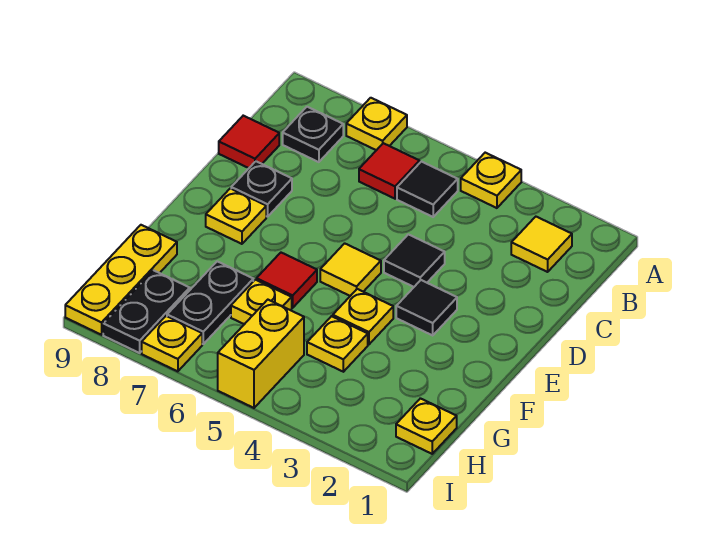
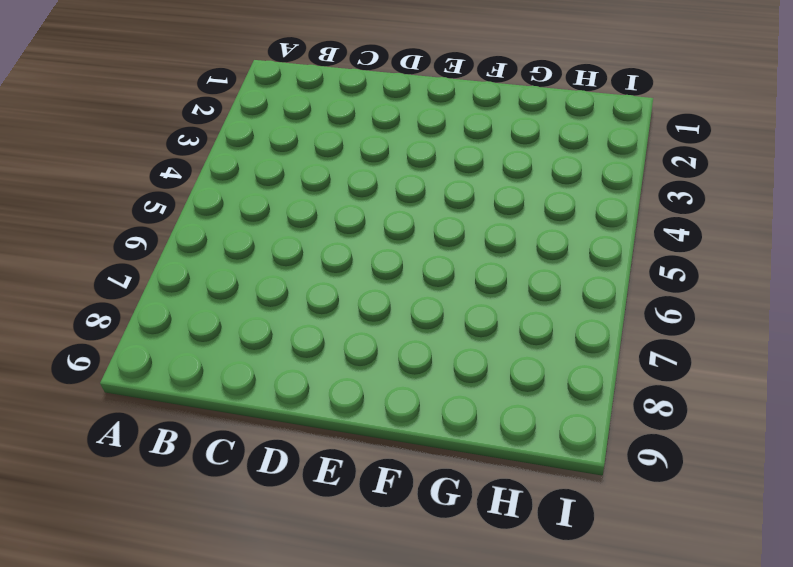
none -> yellow 1x1 plate [461,153,521,208]
none -> yellow 1x1 plate [346,98,407,150]
none -> yellow 1x1 tile [511,217,572,272]

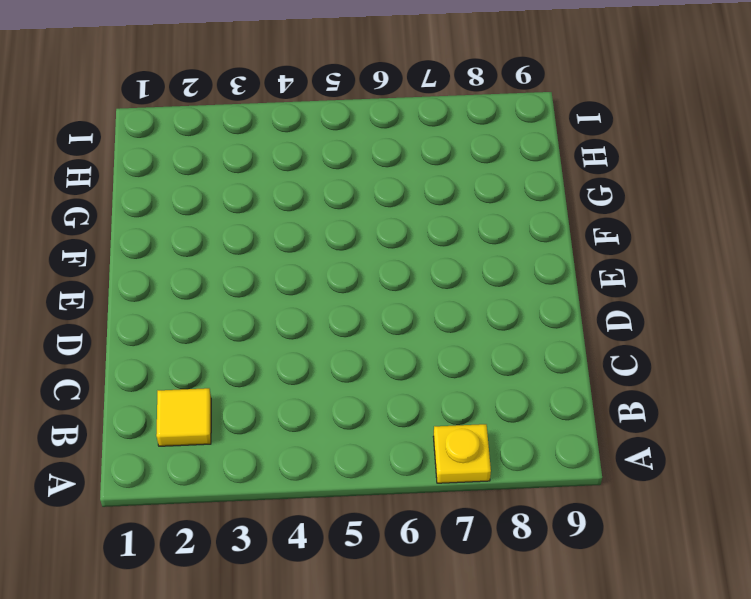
none -> yellow 1x1 plate [461,153,521,208]
none -> black 1x1 tile [397,162,458,217]
none -> red 1x1 tile [359,143,420,199]

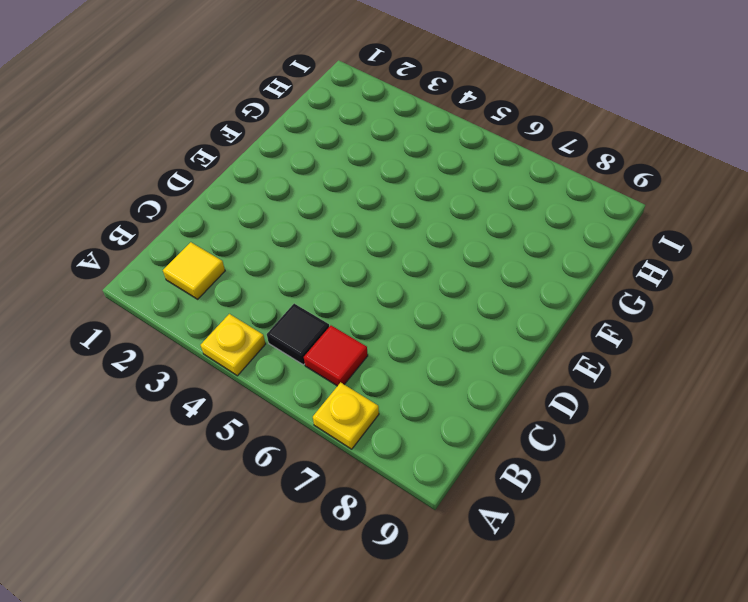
none -> black 1x1 plate [283,107,343,162]
none -> red 1x1 tile [219,116,279,168]
none -> black 1x1 tile [384,234,445,287]

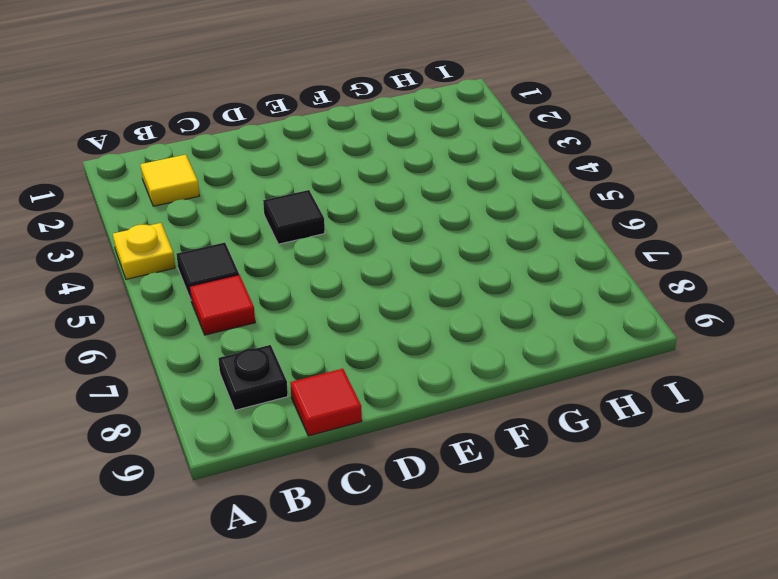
none -> yellow 1x1 plate [346,98,407,150]
none -> black 1x1 plate [231,161,292,217]
none -> black 1x1 tile [396,280,457,335]

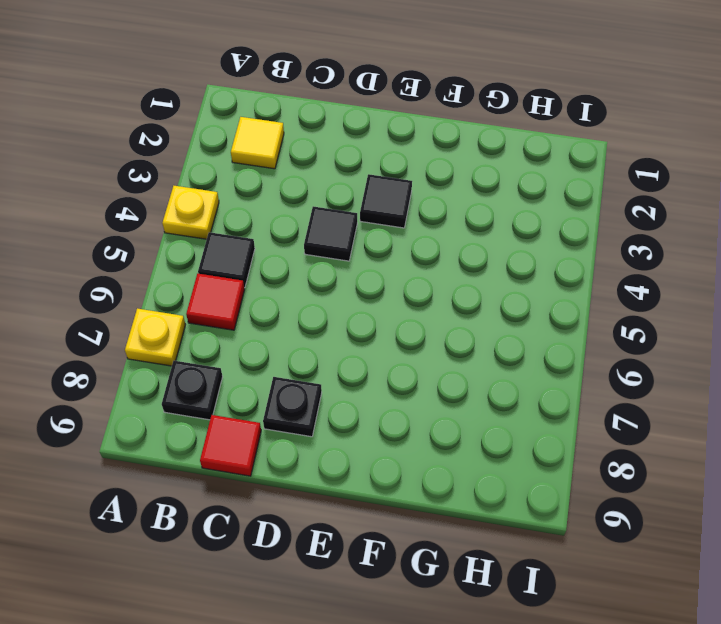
none -> yellow 1x1 tile [320,243,381,296]
none -> yellow 1x1 plate [206,188,266,244]
none -> yellow 1x1 plate [333,289,393,344]

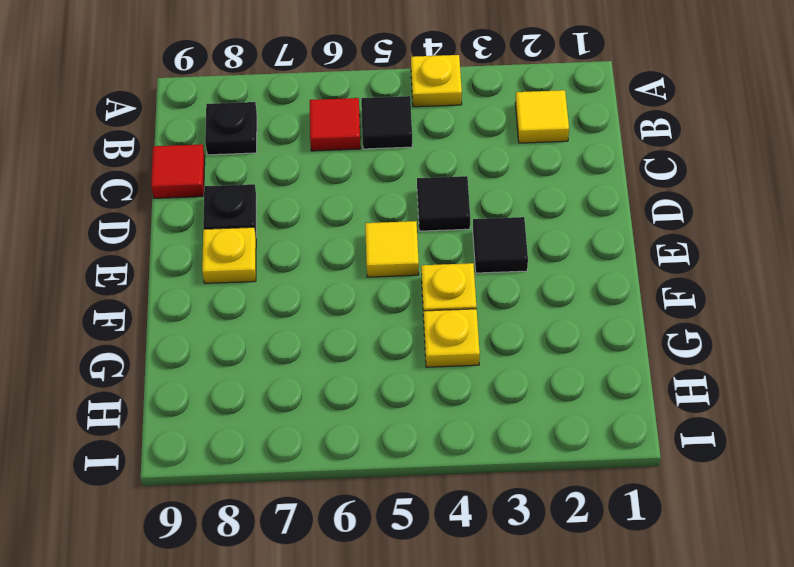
none -> yellow 1x1 plate [346,98,407,150]
none -> red 1x1 tile [256,253,317,308]
none -> yellow 1x1 plate [231,280,292,324]

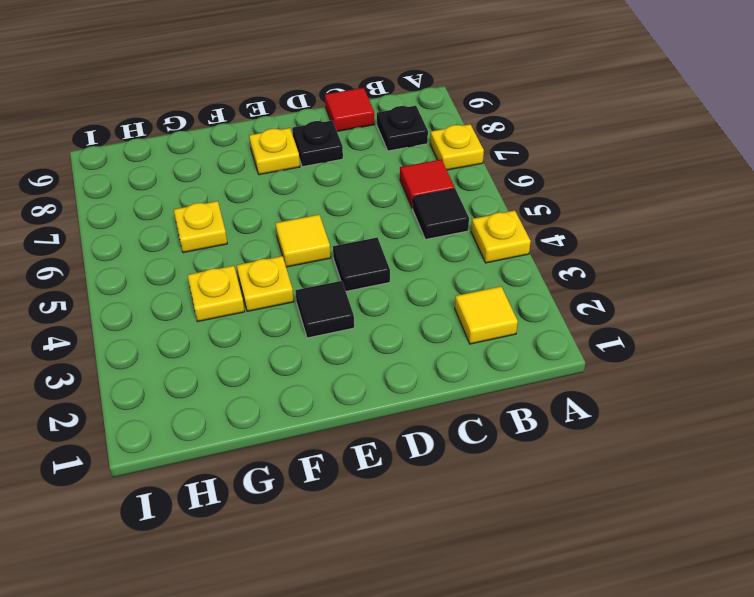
none -> red 1x1 tile [256,253,317,308]
none -> black 1x2 plate [167,261,253,344]
none -> yellow 1x3 plate [65,225,177,335]

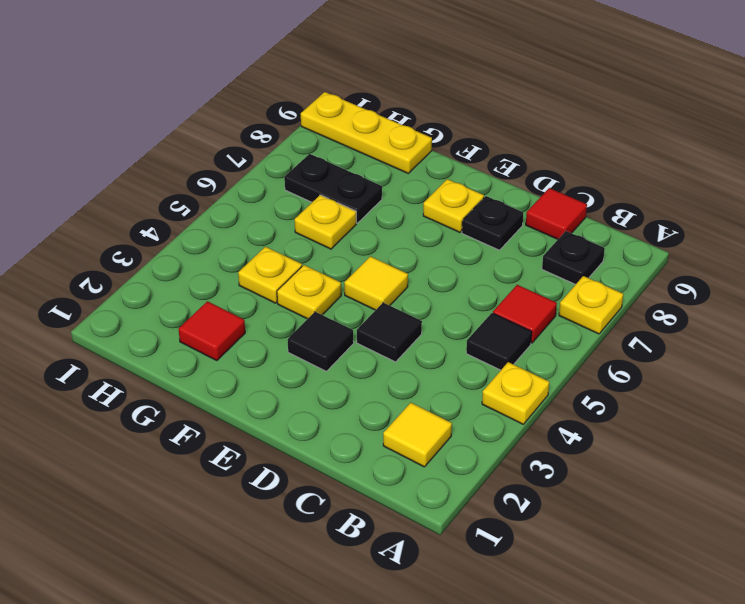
red 1x1 tile [179,301,245,361] -> red 1x1 tile moved to [256,253,317,308]
none -> yellow 1x1 plate [396,398,457,454]
none -> yellow 1x2 brick [218,300,304,408]
none -> black 1x2 plate [103,270,190,353]

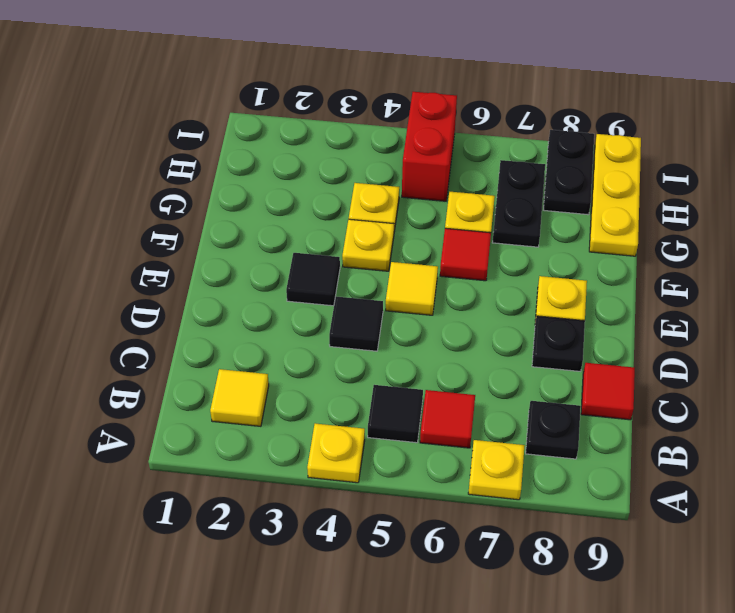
red 1x2 brick [402,92,457,201] -> yellow 1x2 brick [218,300,304,408]
none -> yellow 1x1 plate [396,398,457,454]
none -> yellow 1x1 plate [142,316,202,371]

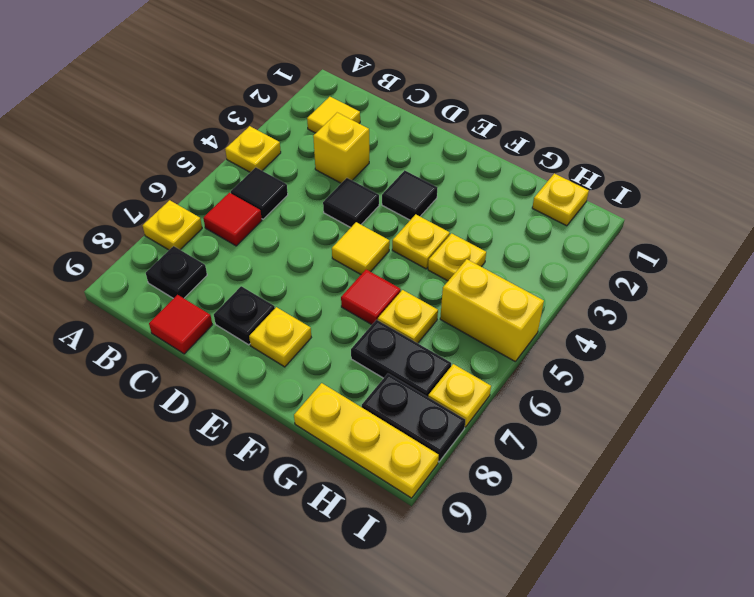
yellow 1x1 brick [313,113,369,183] -> none

